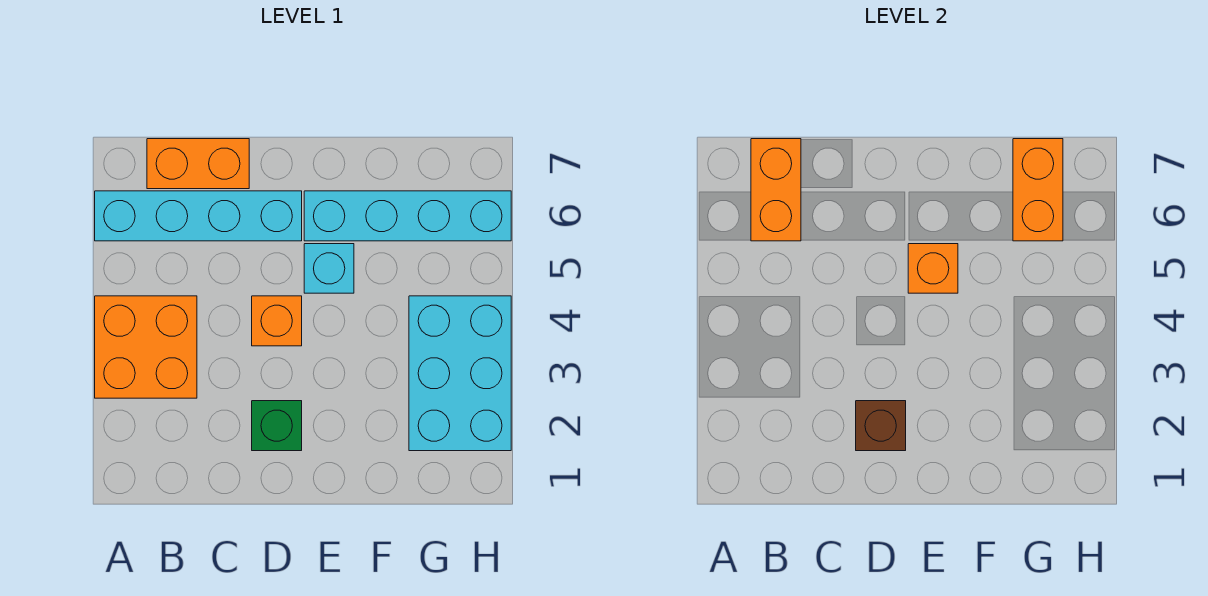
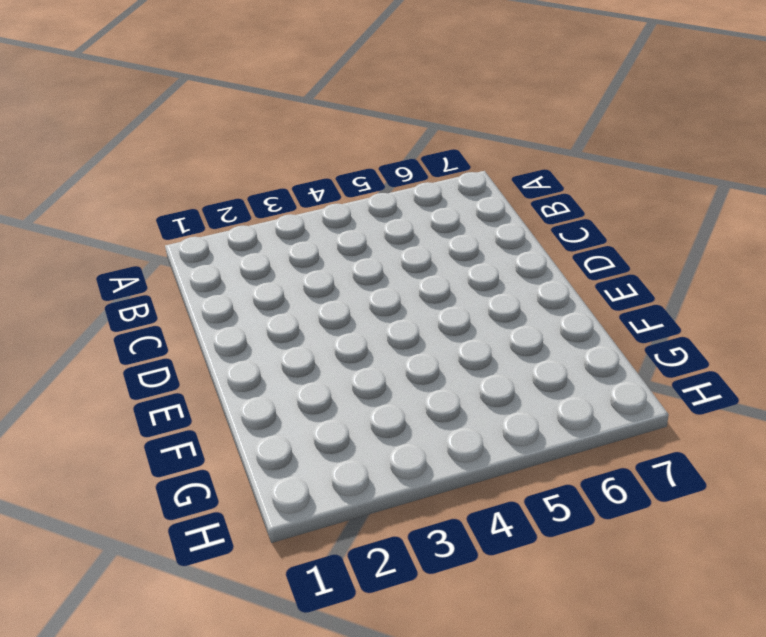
none -> orange 2x2 brick [95,296,197,398]
none -> cyan 1x4 brick [95,191,302,241]
none -> orange 1x2 brick [147,139,249,189]

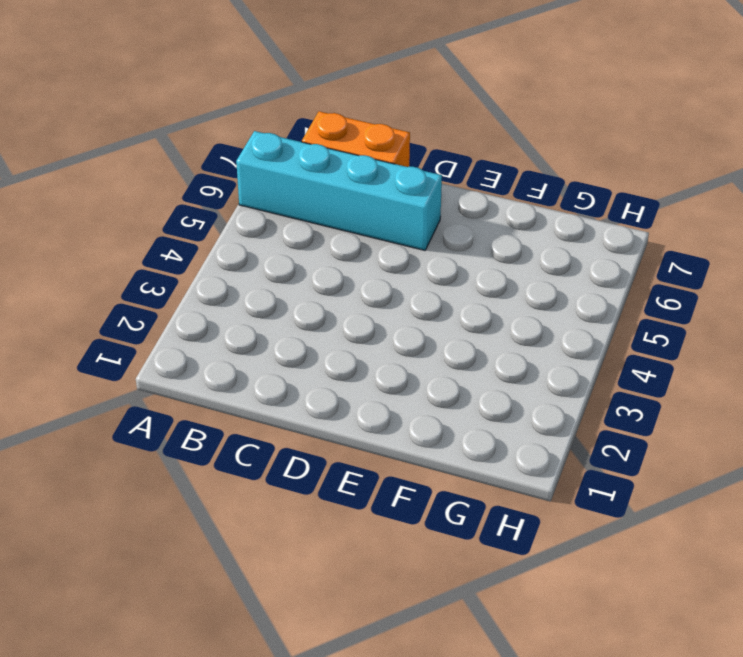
none -> orange 2x2 brick [95,296,197,398]
none -> green 1x1 brick [252,401,302,451]
none -> orange 1x1 brick [252,296,302,346]

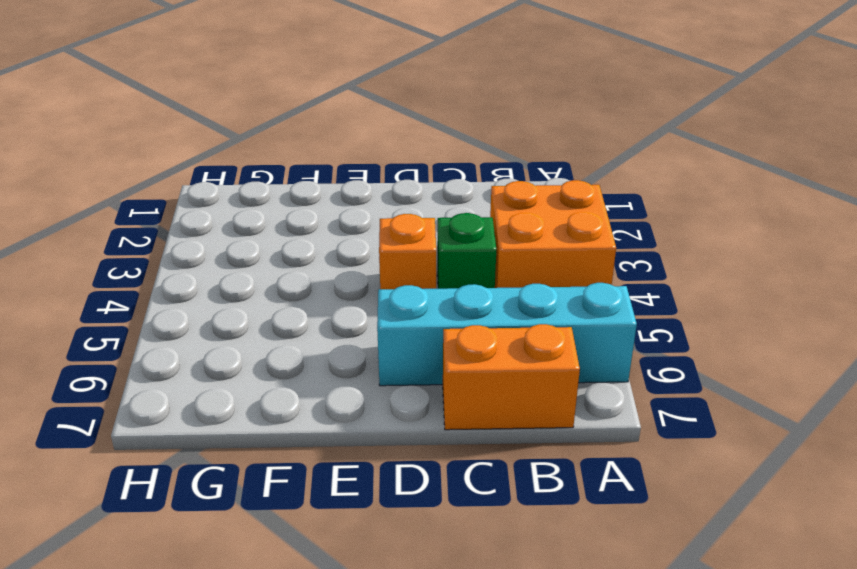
green 1x1 brick [437,213,496,289] -> green 1x1 brick moved to [252,401,302,451]
none -> cyan 1x1 brick [304,244,354,293]
none -> cyan 1x4 brick [304,191,511,241]
none -> cyan 2x3 brick [409,296,511,451]

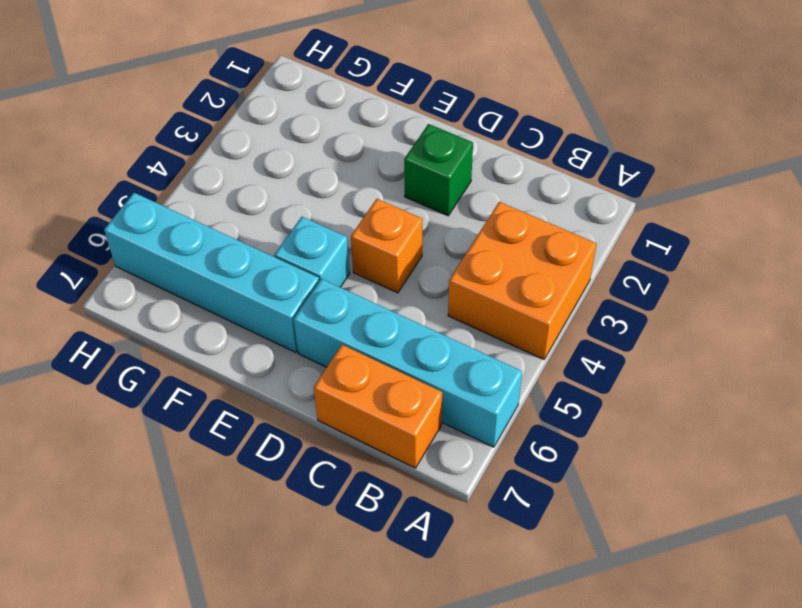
none -> cyan 2x3 brick [409,296,511,451]
none -> orange 1x2 brick [751,139,801,241]
none -> brown 1x1 brick [856,401,906,451]

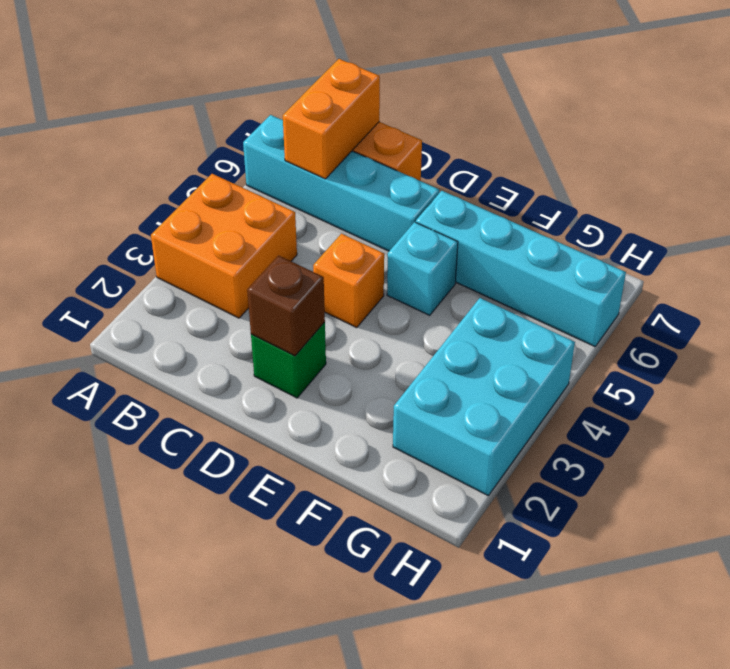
none -> orange 1x1 brick [908,244,958,293]
none -> orange 1x2 brick [1013,139,1063,241]

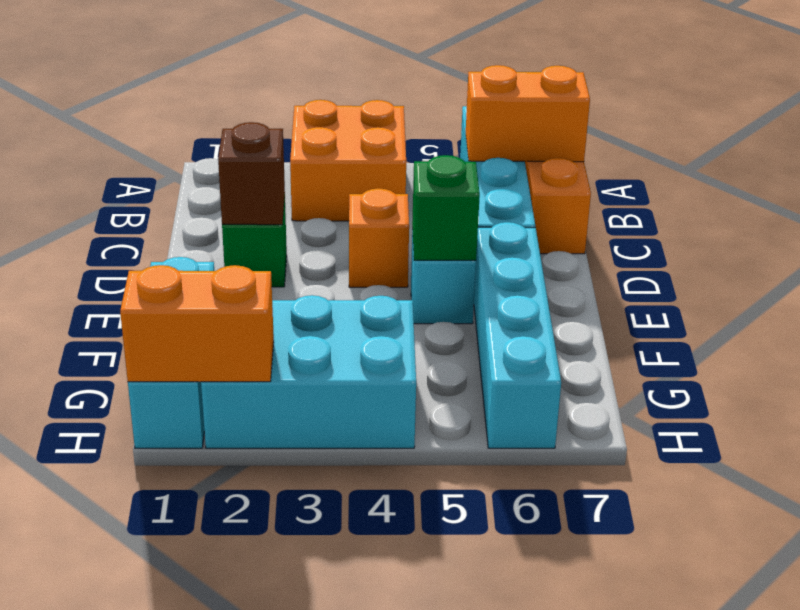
green 1x1 brick [412,155,480,260] -> orange 1x1 brick [908,244,958,293]
cyan 1x3 brick [128,257,214,448] -> none
orange 1x2 brick [120,265,274,382] -> orange 1x2 brick moved to [1013,139,1063,241]

